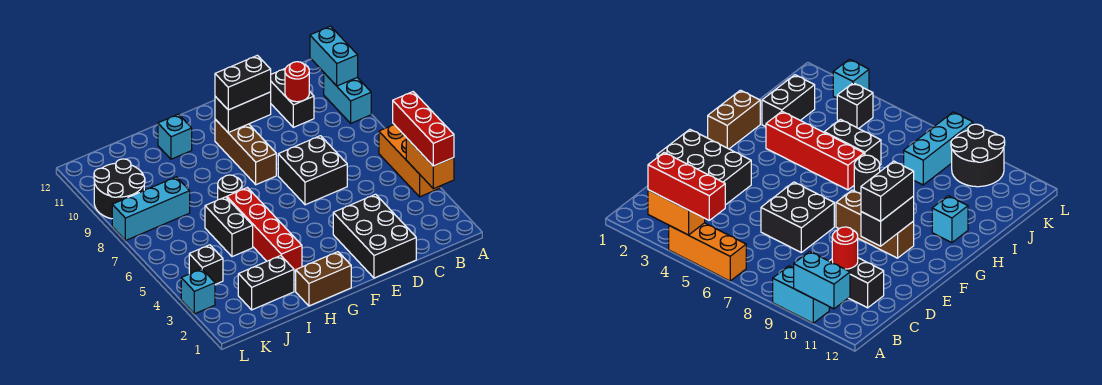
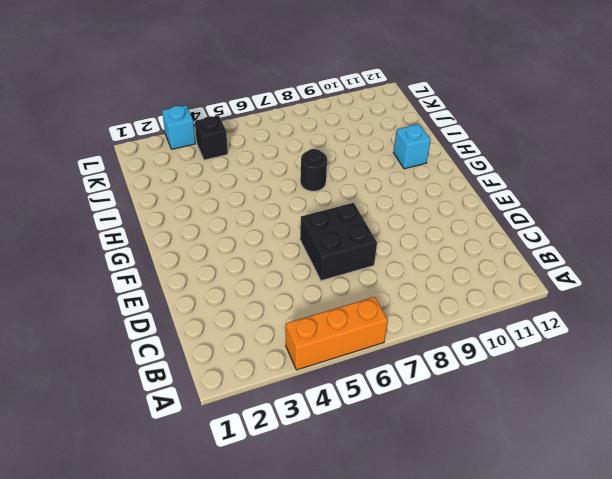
none -> cyan 1x2 brick [324,73,371,123]
none -> black 1x2 brick [271,69,314,127]
none -> black 2x3 brick [333,194,416,278]

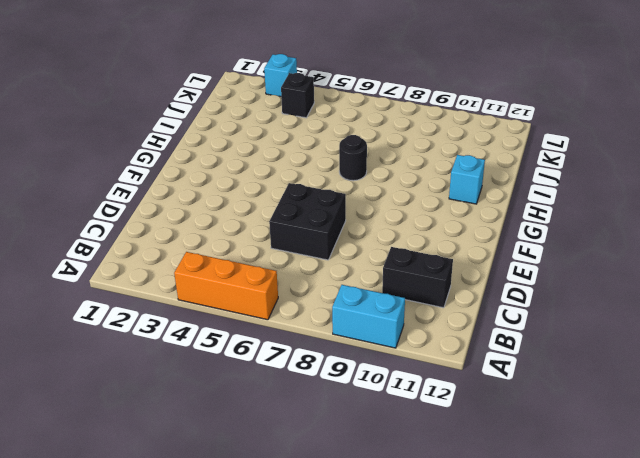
none -> black 2x3 brick [333,194,416,278]
none -> brown 1x3 brick [215,119,276,185]
none -> brown 1x2 brick [296,252,351,306]

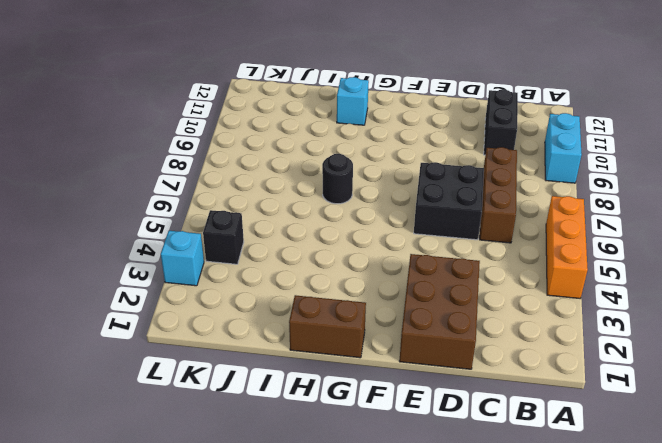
brown 1x3 brick [480,147,517,243] -> brown 1x3 brick moved to [215,119,276,185]
brown 2x3 brick [399,254,480,369] -> black 2x3 brick [333,194,416,278]
none -> red 1x4 brick [227,188,302,271]
none -> black 1x2 brick [238,256,294,310]
none -> black 1x2 brick [205,197,253,257]

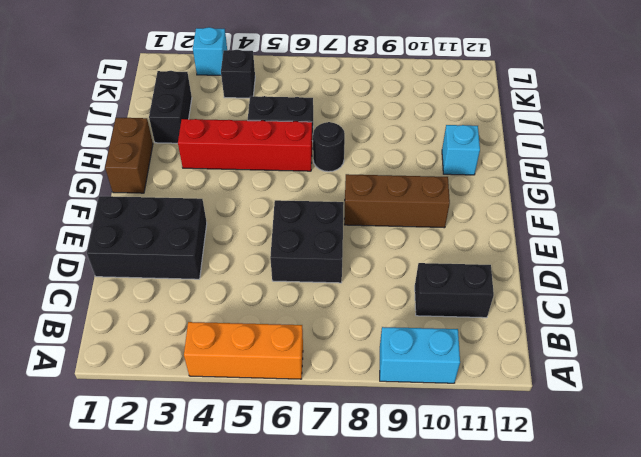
none -> cyan 1x3 brick [112,177,190,241]
none -> black 2x2 round brick [94,159,145,219]
none -> orange 1x2 brick [406,138,454,189]

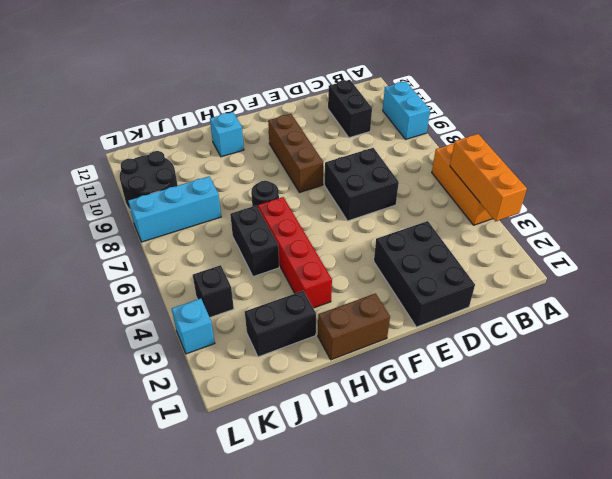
orange 1x3 brick [450,134,527,221] -> orange 1x2 brick [406,138,454,189]
none -> cyan 1x2 brick [310,26,358,86]
none -> red 1x1 round brick [285,62,309,102]
none -> black 1x2 brick [215,92,271,132]

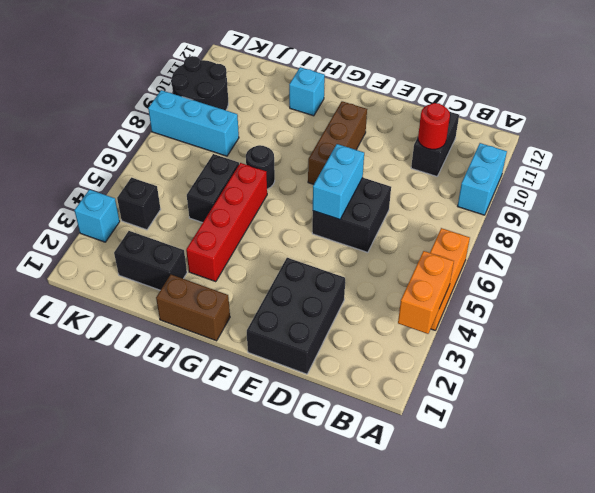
cyan 1x2 brick [313,144,364,219] -> cyan 1x2 brick moved to [310,26,358,86]
none -> black 1x2 brick [215,92,271,132]
none -> red 1x3 brick [393,92,454,166]
none -> black 1x2 brick [215,55,271,110]

